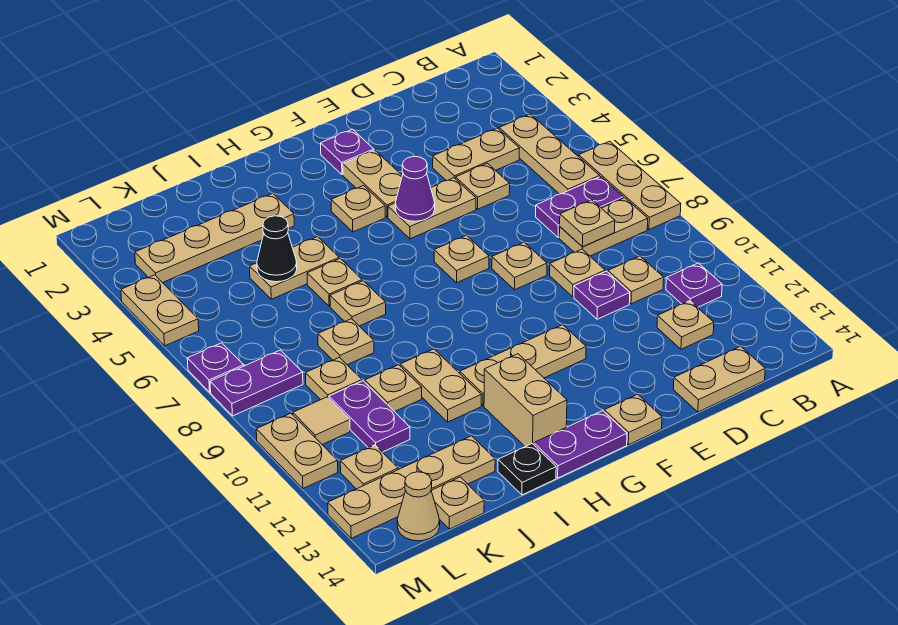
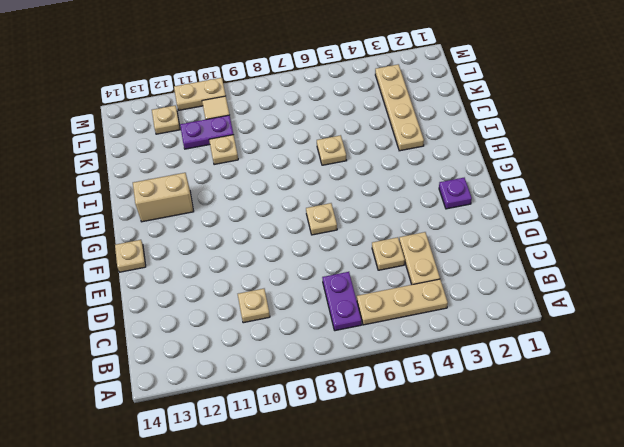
none -> tan 1x3 plate [578,141,681,230]
none -> tan 1x2 plate [559,198,648,256]
none -> purple 1x1 plate [666,263,722,307]
none -> tan 1x1 plate [657,301,714,349]

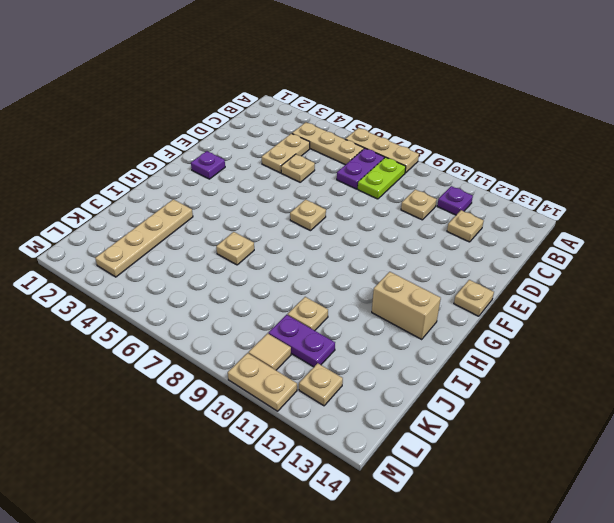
lime 1x2 plate [358,157,406,199] -> tan 1x2 plate [559,198,648,256]
none -> tan 1x2 plate [673,346,765,412]
none -> tan 1x1 plate [550,249,605,297]
none -> purple 1x1 plate [574,271,630,319]
none -> tan 1x2 plate [388,178,476,239]

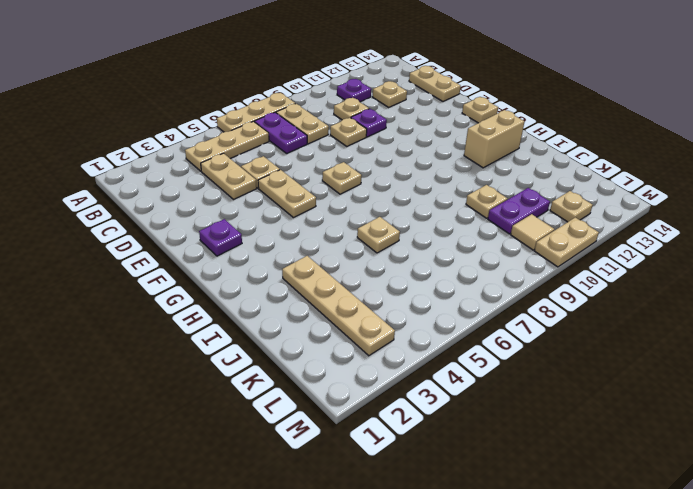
none -> tan 1x1 plate [492,242,547,290]
none -> tan 1x2 plate [343,150,402,217]
none -> tan 1x3 plate [460,325,586,406]
none -> tan 1x1 plate [331,186,385,232]

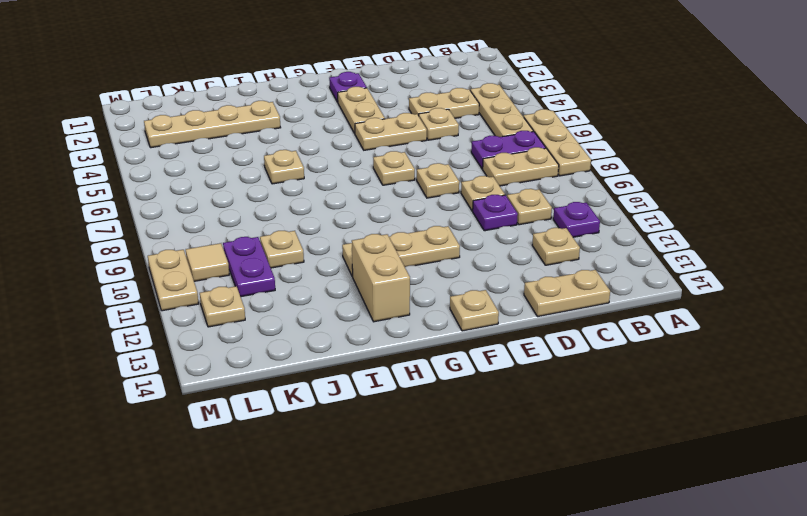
none -> tan 1x1 plate [331,186,385,232]
none -> purple 1x2 plate [534,411,627,478]
none -> tan 1x2 plate [250,237,339,299]
none -> tan 1x1 plate [330,281,386,326]

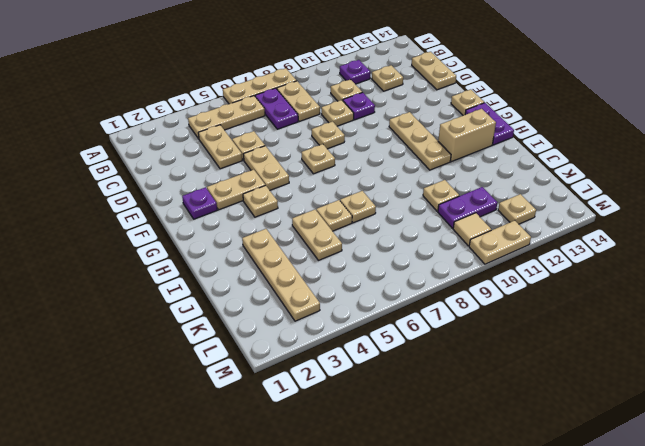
none -> tan 1x2 plate [400,349,481,422]
none -> black 1x1 plate [498,444,556,495]
none -> tan 1x1 plate [318,319,374,365]
none -> tan 1x4 plate [328,436,495,538]

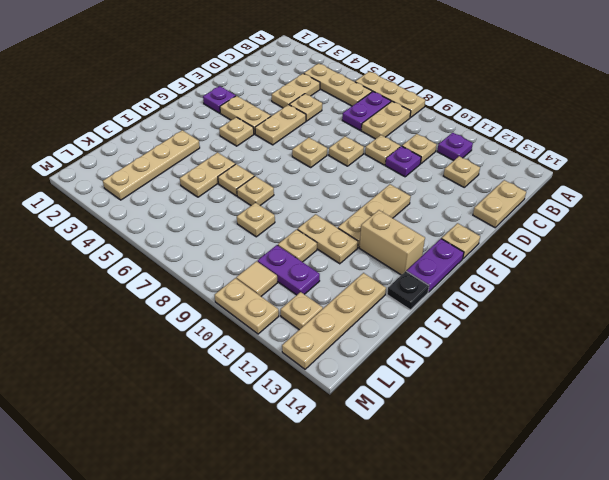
none -> tan 1x1 plate [305,357,362,400]
none -> tan 1x1 plate [431,477,484,529]
none -> purple 1x2 plate [210,350,303,416]
none -> tan 1x1 cone [397,472,440,541]

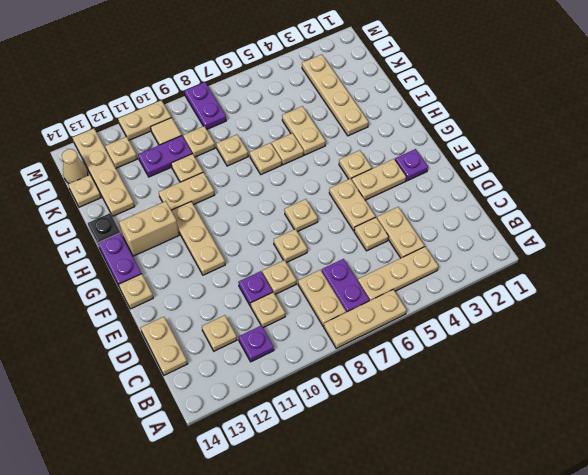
none -> tan 1x2 plate [121,275,199,346]
none -> purple 1x1 plate [187,343,244,392]
none -> tan 1x1 plate [560,200,615,247]
none -> purple 1x1 cone [395,156,435,221]

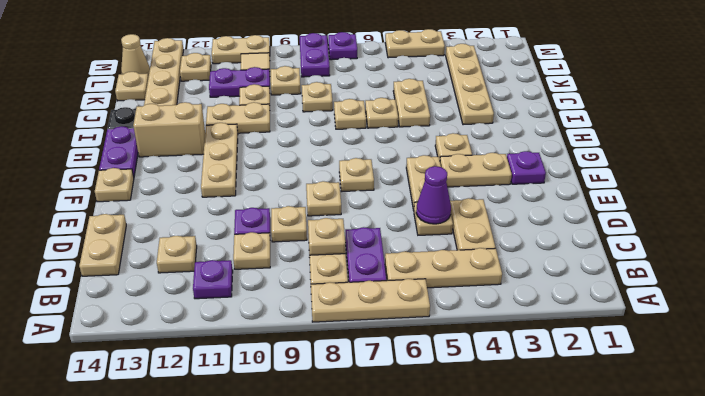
purple 1x1 cone [416,166,451,224] -> purple 1x1 cone moved to [395,156,435,221]
none -> black 1x1 cone [257,216,297,282]

